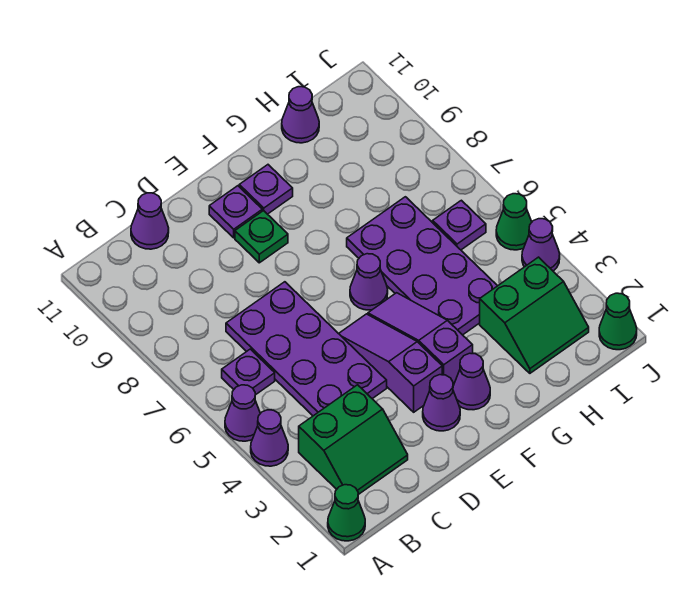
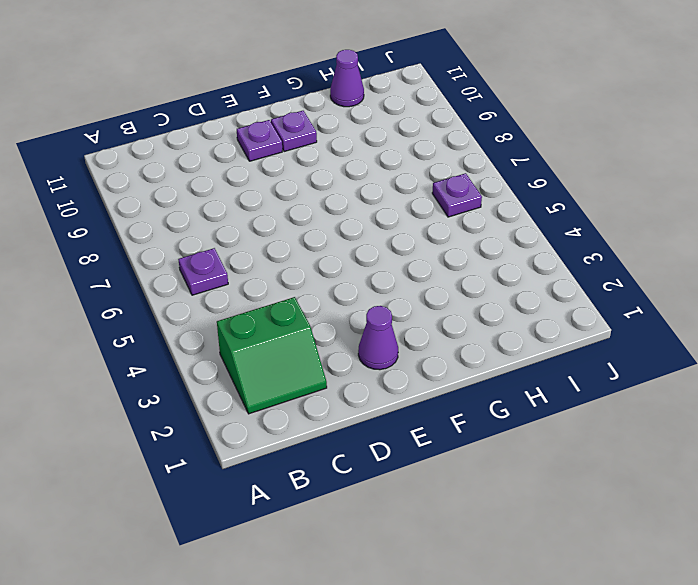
none -> green 1x1 cone [328,485,365,541]
none -> purple 1x1 cone [251,410,288,466]
none -> purple 1x1 cone [225,385,260,441]

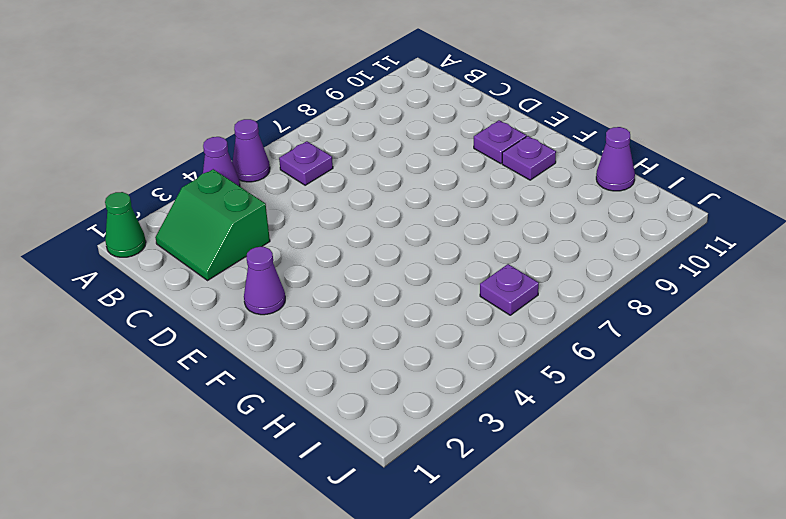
none -> purple 2x4 plate [226,282,387,416]
none -> purple 1x1 cone [131,193,169,249]
none -> purple 1x3 slope [339,314,442,412]

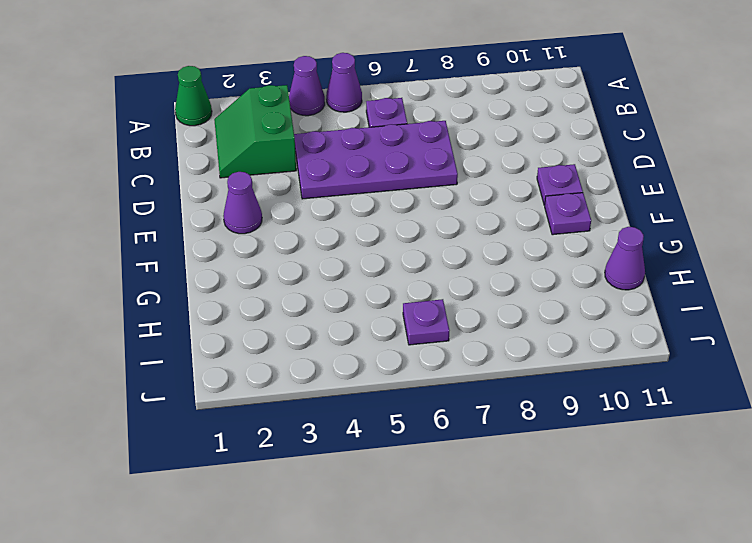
none -> purple 1x1 cone [131,193,169,249]
none -> purple 1x3 slope [339,314,442,412]
none -> green 1x1 plate [235,211,288,263]

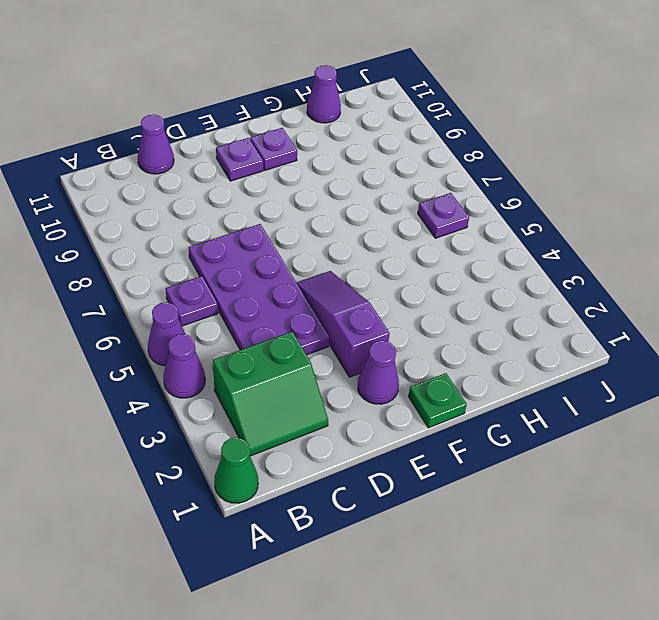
green 1x1 plate [408,373,467,428] -> green 1x1 plate moved to [235,211,288,263]
none -> purple 1x1 cone [453,353,490,410]
none -> purple 1x3 slope [368,293,473,385]
none -> purple 1x1 cone [350,254,388,310]

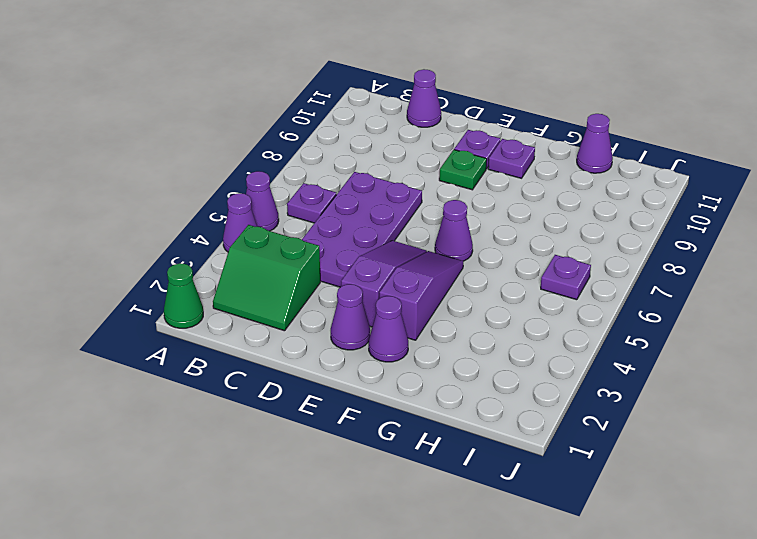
none -> purple 2x4 plate [347,197,497,335]
none -> green 2x2 slope [480,257,589,373]
none -> green 1x1 cone [599,293,637,350]

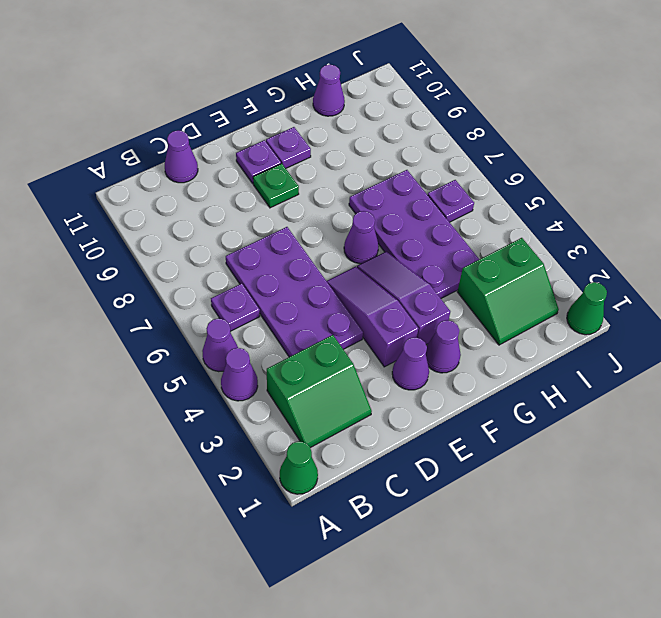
none -> purple 1x1 cone [522,219,560,271]
none -> green 1x1 cone [496,194,532,250]

